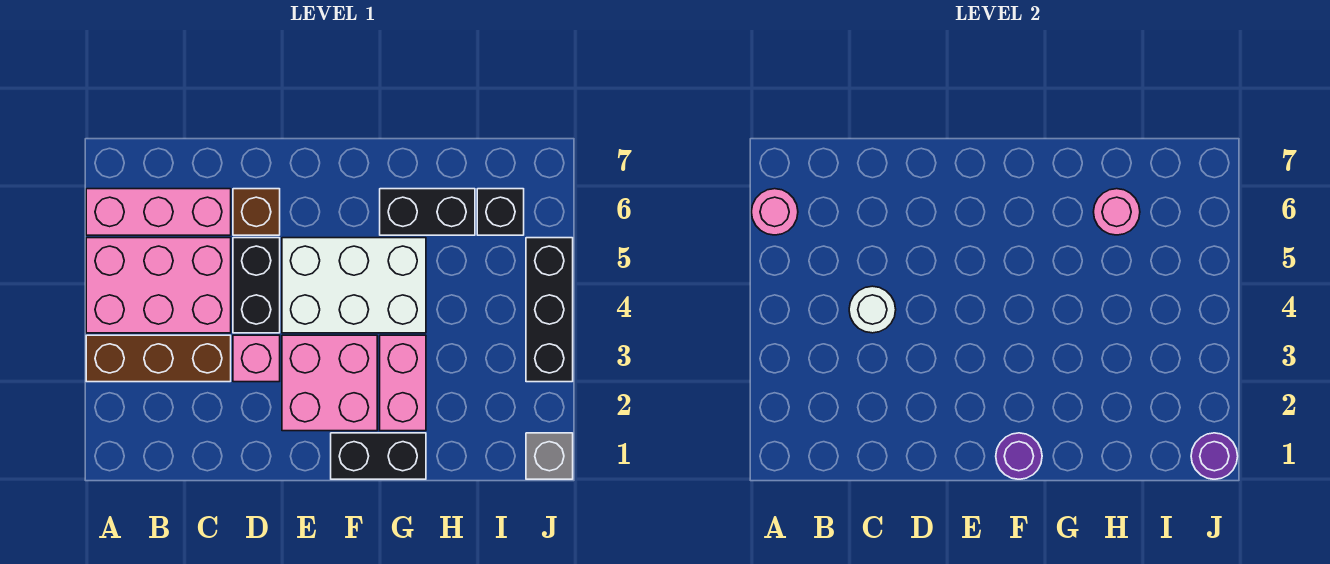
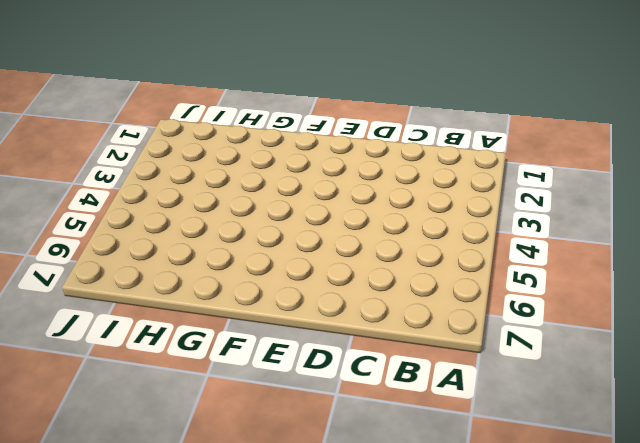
none -> brown 1x3 brick [86,335,231,382]
none -> pink 2x3 brick [86,238,231,333]
none -> pink 1x3 brick [86,189,231,235]

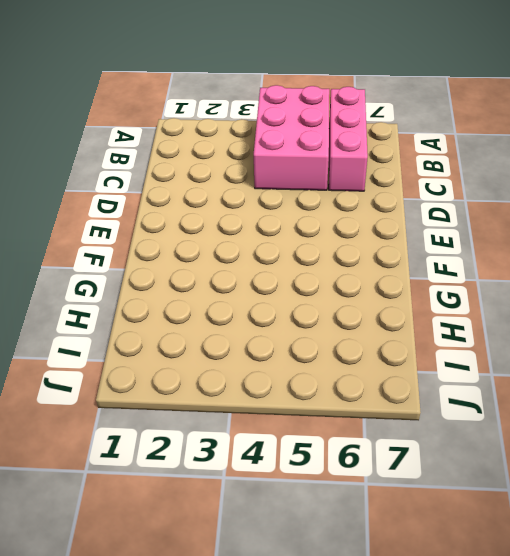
none -> brown 1x3 brick [86,335,231,382]
none -> pink 1x1 brick [233,335,280,382]
none -> black 1x2 brick [233,238,280,333]

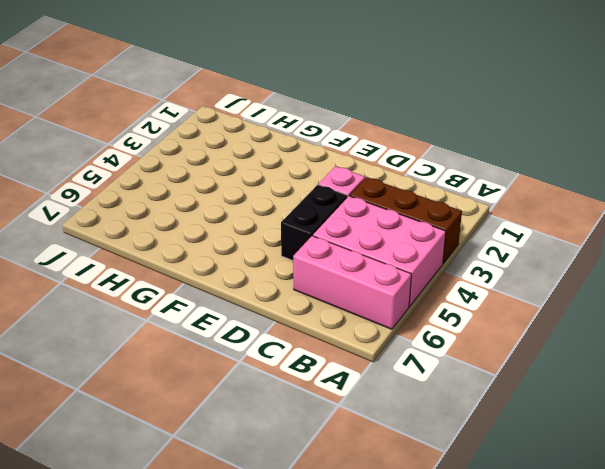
none -> brown 1x1 brick [233,189,280,235]
none -> pink 2x2 brick [282,335,377,431]
none -> white 2x3 brick [282,238,426,333]

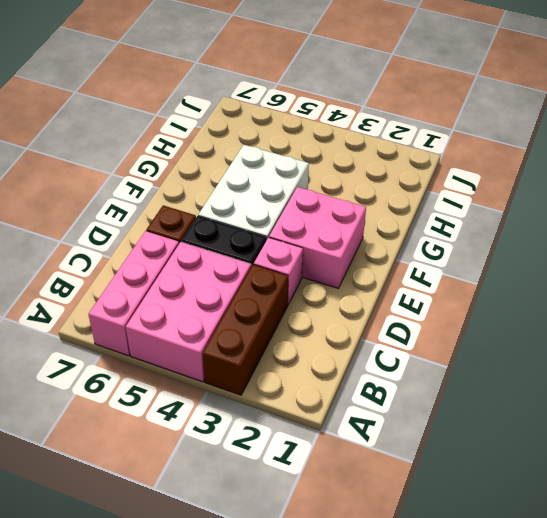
none -> black 1x2 brick [331,433,426,479]
none -> pink 1x2 brick [380,335,426,431]
none -> black 1x2 brick [380,189,475,235]

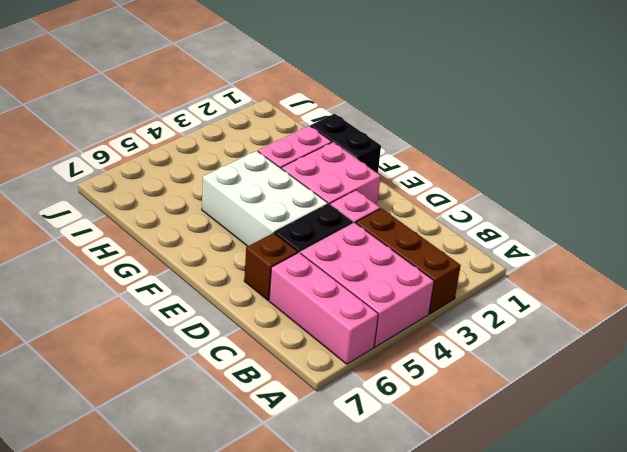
none -> black 1x2 brick [380,189,475,235]
none -> black 1x1 brick [477,189,524,235]
none -> grey 1x1 brick [526,433,573,479]

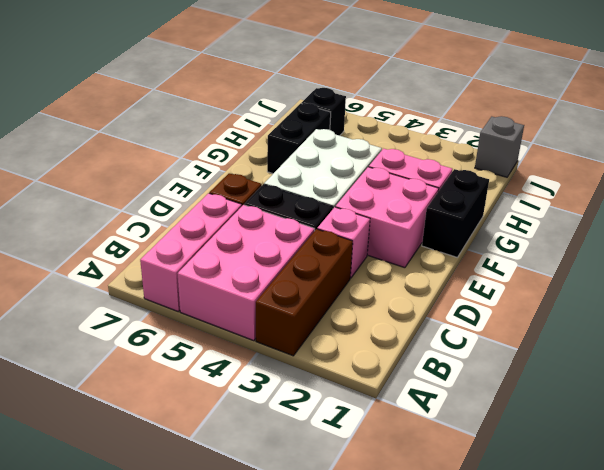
none -> black 1x3 brick [526,238,573,382]
none -> pink 1x1 round brick [752,189,798,235]
none -> white 1x1 round brick [849,286,896,333]

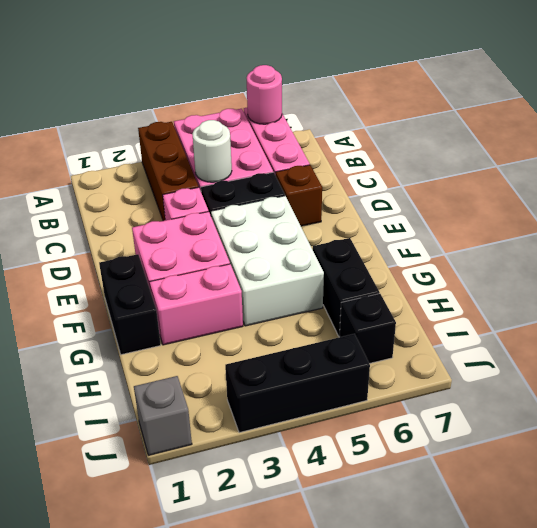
none -> purple 1x1 round brick [996,433,1042,479]
none -> pink 1x1 round brick [1094,189,1140,235]
none -> purple 1x1 round brick [1191,433,1238,479]

